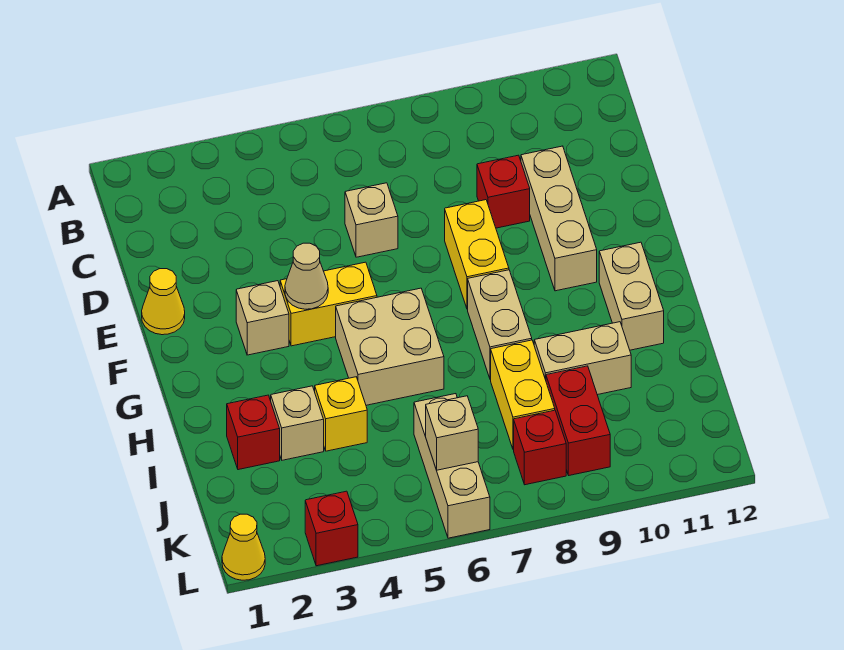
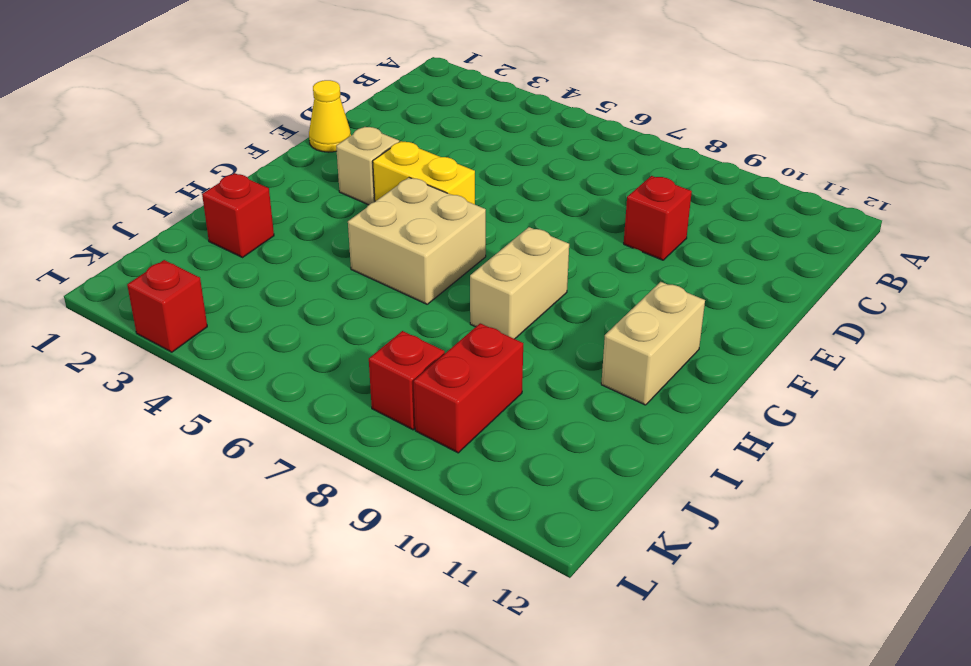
none -> tan 1x1 brick [345,183,398,257]
none -> tan 1x3 brick [521,146,597,291]
none -> yellow 1x2 brick [445,200,509,309]

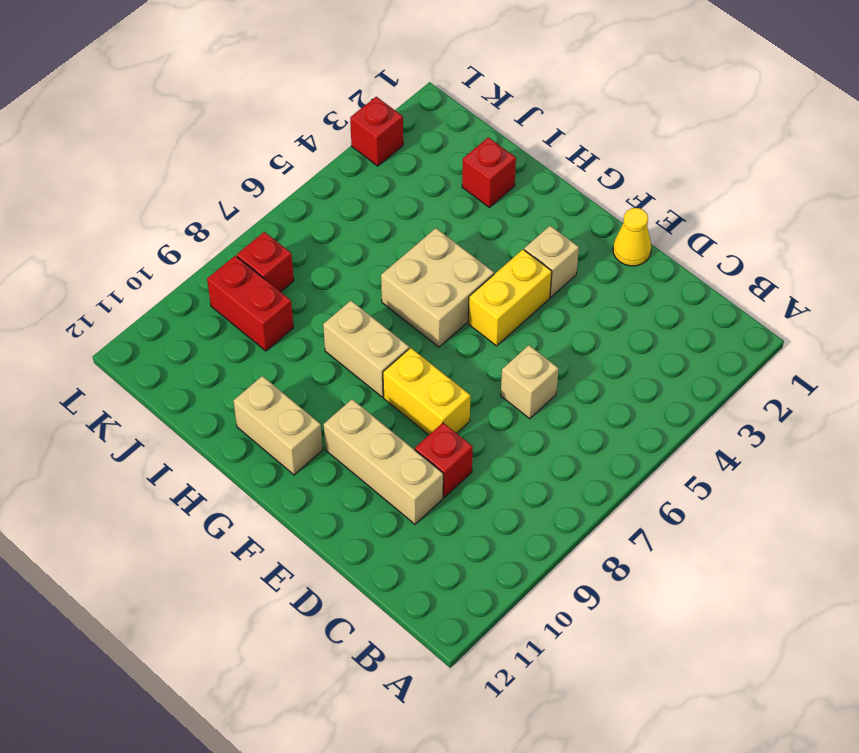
none -> tan 1x1 brick [271,386,324,460]
none -> yellow 1x1 brick [315,377,367,451]
none -> yellow 1x2 brick [491,340,555,450]

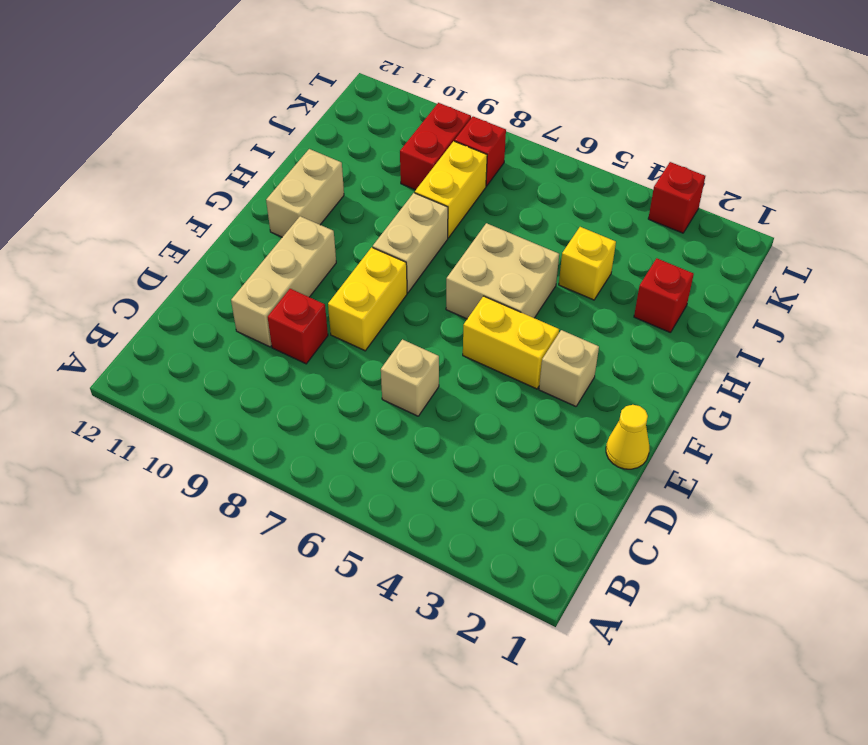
none -> tan 1x1 brick [271,386,324,460]
none -> tan 1x2 brick [534,322,631,395]
none -> tan 1x3 brick [414,394,490,538]

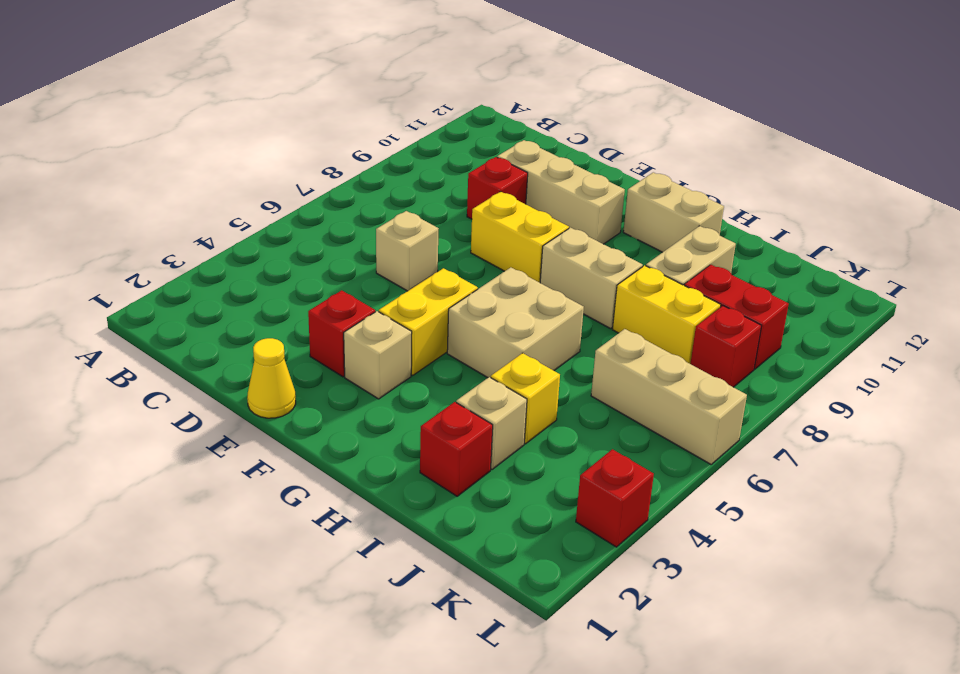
red 1x1 brick [308,290,375,377] -> none
none -> yellow 1x1 cone [222,514,265,580]
none -> tan 1x1 cone [285,243,328,309]
none -> tan 1x1 brick [426,396,478,470]

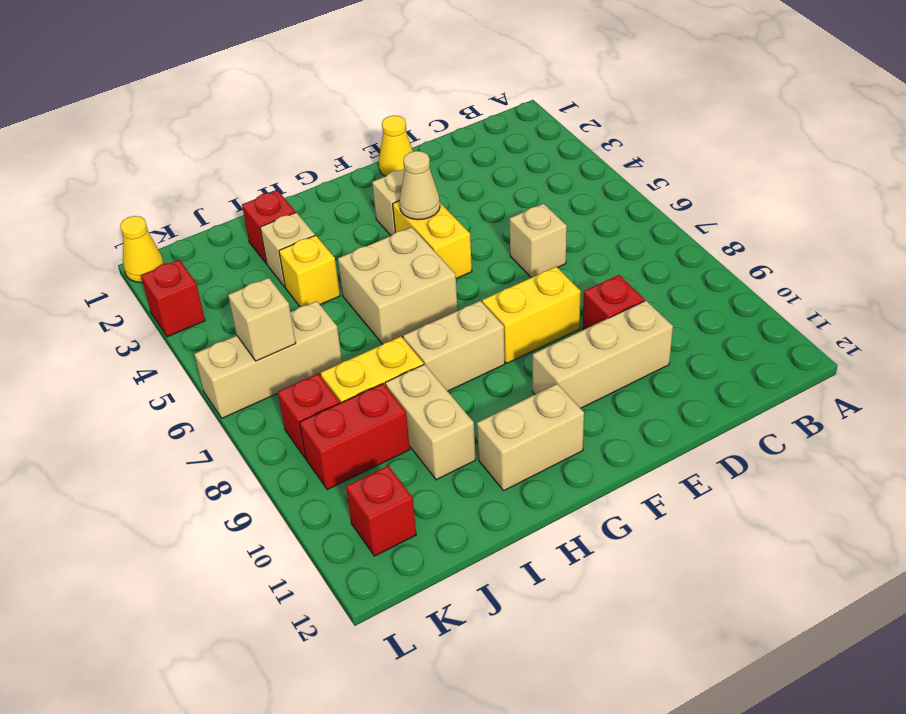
red 1x1 brick [346,466,416,556] -> none

